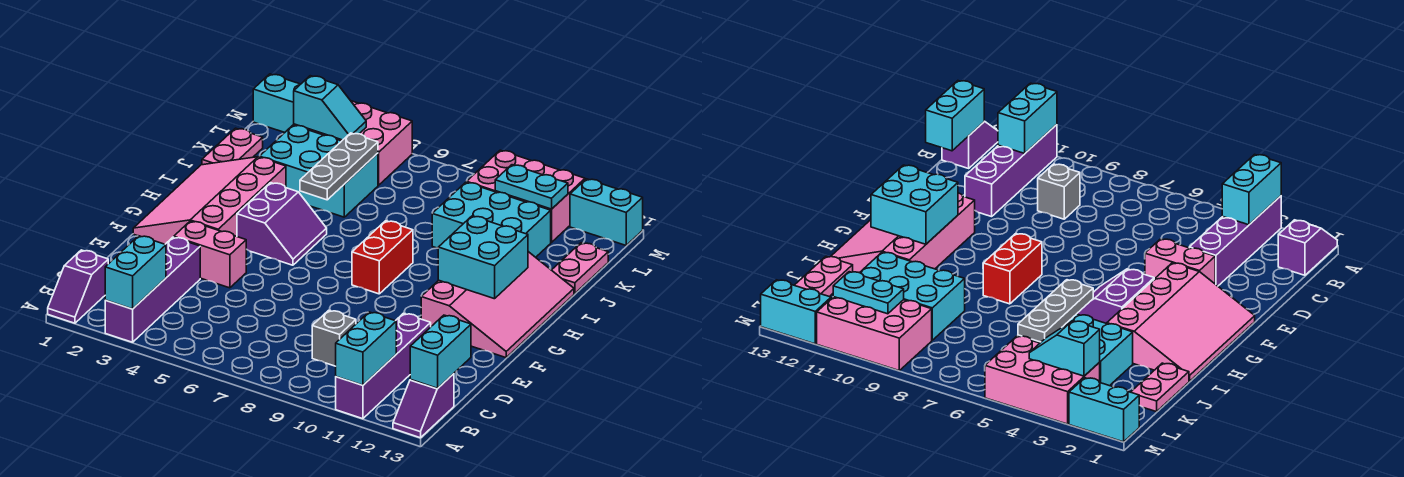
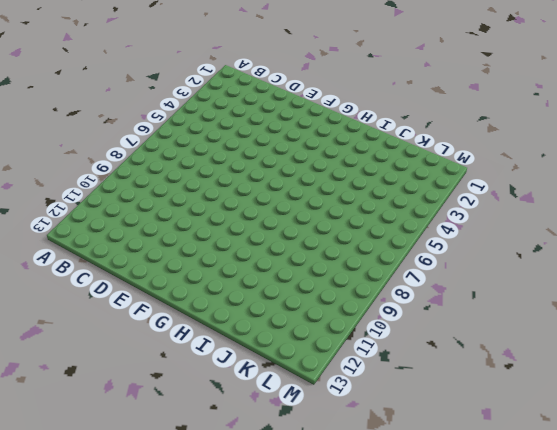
none -> purple 1x2 slope [48,250,108,323]
none -> purple 1x4 brick [105,237,200,342]
none -> purple 1x4 brick [336,313,431,419]

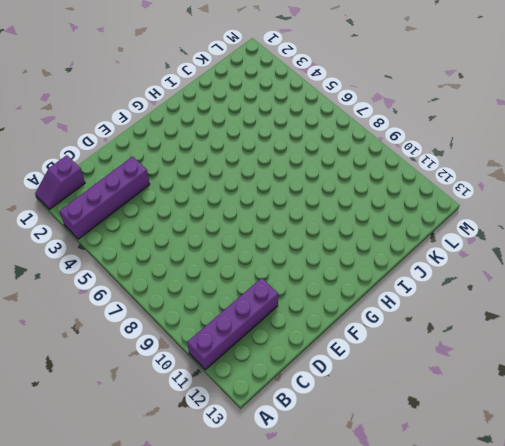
none -> purple 1x2 slope [393,374,454,438]
none -> grey 1x1 brick [312,310,356,366]
none -> pink 1x2 brick [174,221,246,288]

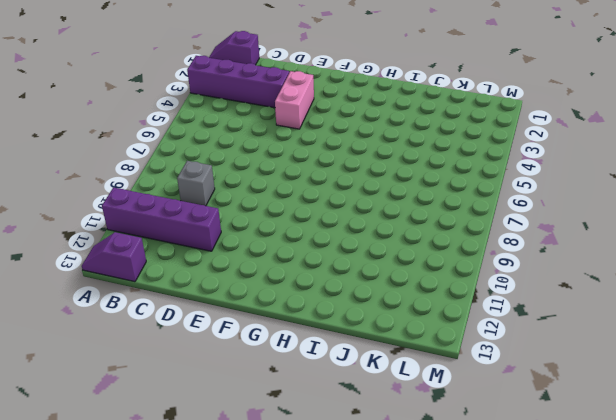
none -> pink 3x4 slope [133,157,286,244]
none -> pink 3x4 slope [421,252,574,358]
none -> purple 2x2 slope [237,183,327,265]

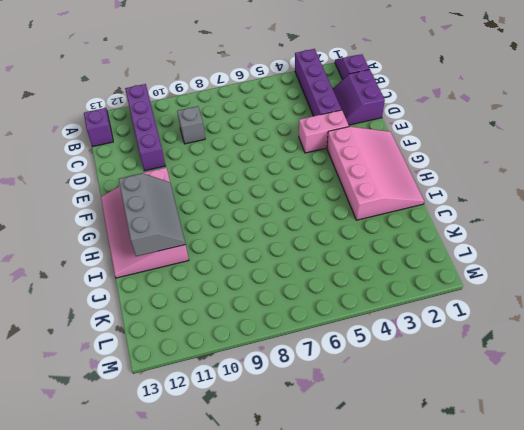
purple 2x2 slope [333,69,385,125] -> purple 2x2 slope moved to [237,183,327,265]
grey 2x3 slope [119,173,186,256] -> cyan 2x2 brick [438,216,528,299]
none -> red 1x2 brick [352,221,413,294]
none -> pink 1x2 plate [202,128,263,165]
none -> cyan 2x3 brick [259,125,378,217]

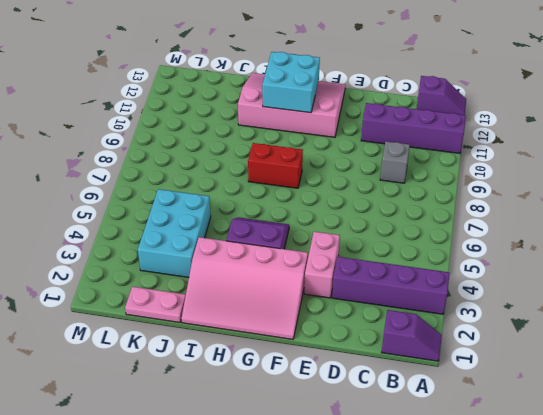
none -> cyan 2x3 brick [432,182,551,257]
none -> pink 1x2 plate [552,243,608,294]
none -> pink 2x3 brick [294,101,412,185]

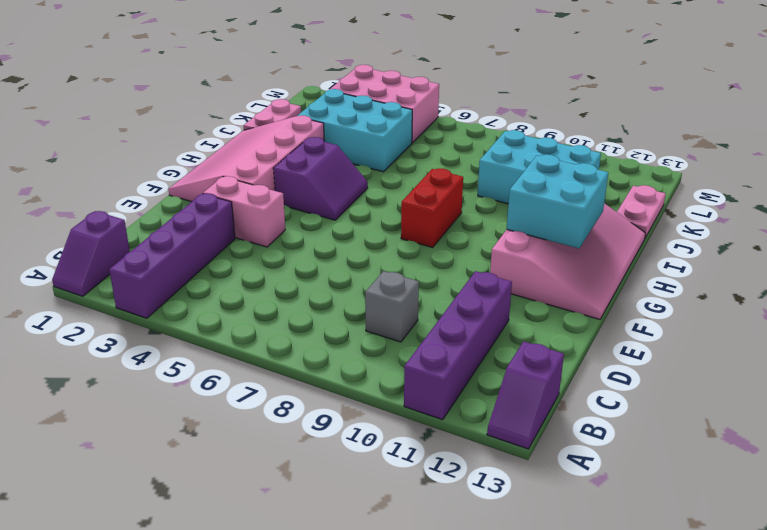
none -> pink 2x3 brick [467,150,585,243]
none -> cyan 1x2 brick [253,74,300,132]
none -> cyan 1x2 brick [570,179,643,245]

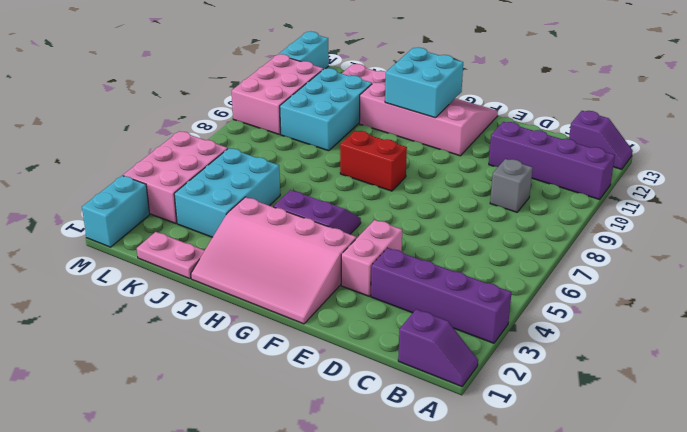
none -> cyan 1x2 brick [105,236,166,309]
none -> cyan 1x2 brick [336,312,396,385]
none -> cyan 1x2 brick [410,315,471,388]

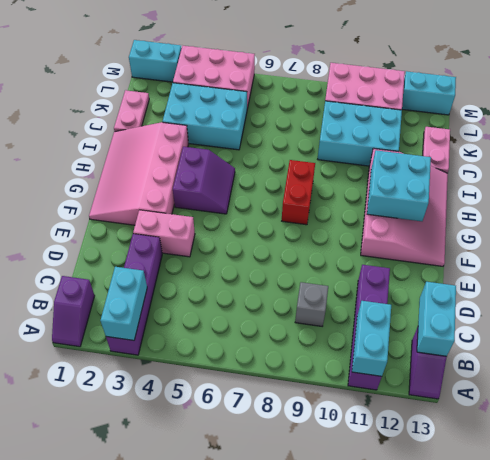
none -> grey 1x3 plate [300,133,378,200]
none -> cyan 1x2 slope [294,76,366,140]
none -> cyan 1x2 plate [495,165,568,209]

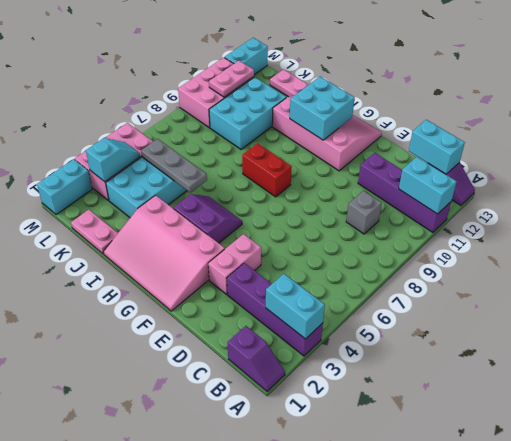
pink 1x2 plate [209,61,254,97] -> cyan 1x2 plate [495,165,568,209]

